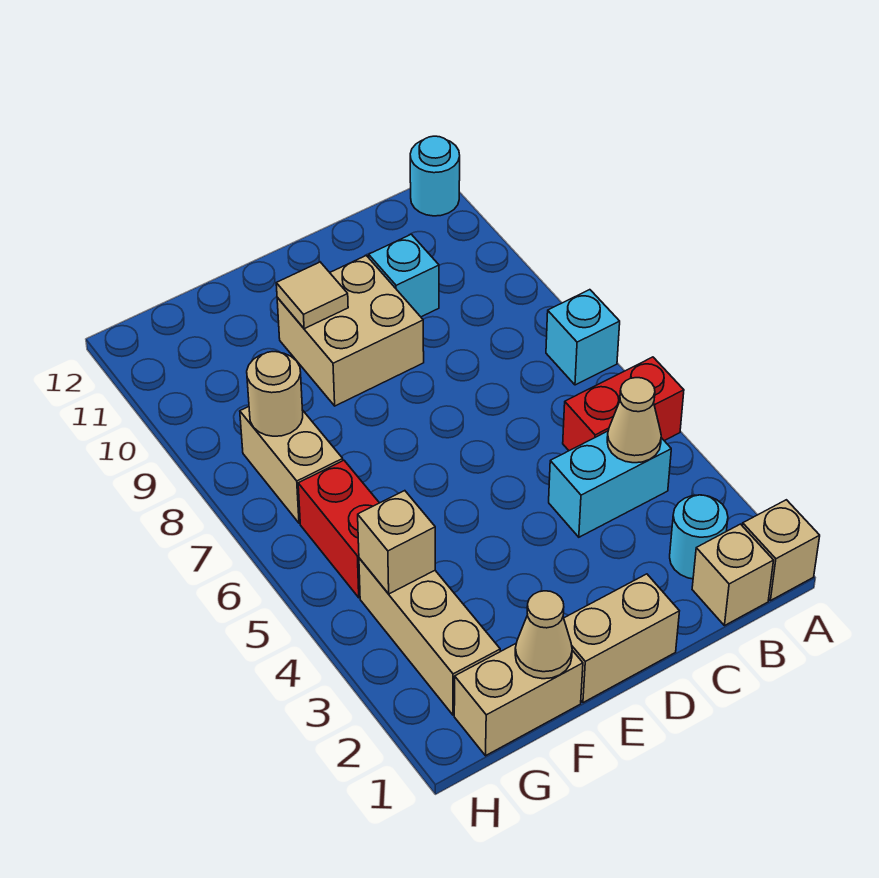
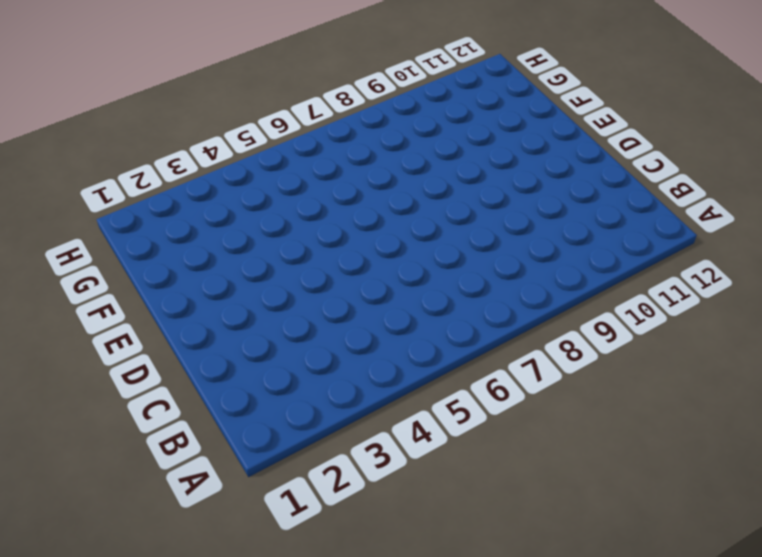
none -> tan 1x1 brick [742,500,820,601]
none -> red 1x2 brick [563,357,684,451]
none -> cyan 1x1 brick [546,290,620,385]

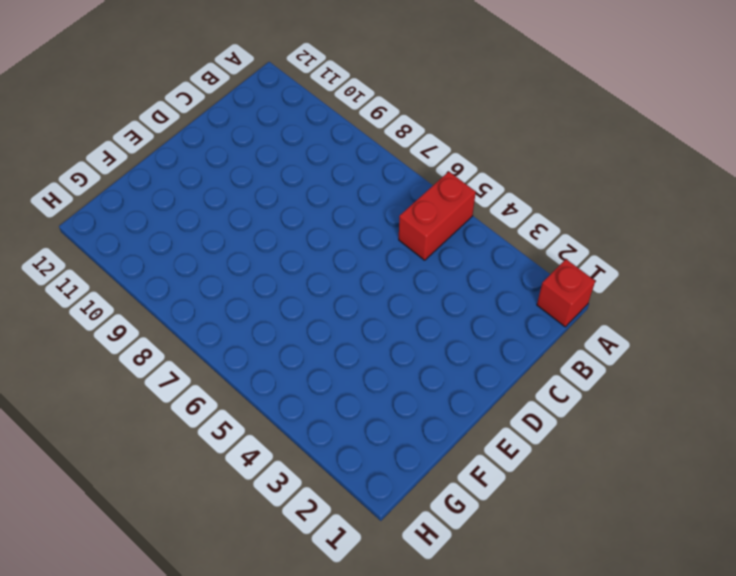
red 1x1 brick [537,259,595,327] -> tan 1x1 brick [742,500,820,601]
none -> cyan 1x1 brick [546,290,620,385]
none -> cyan 1x1 round brick [410,136,460,216]
none -> tan 1x1 brick [692,524,774,626]

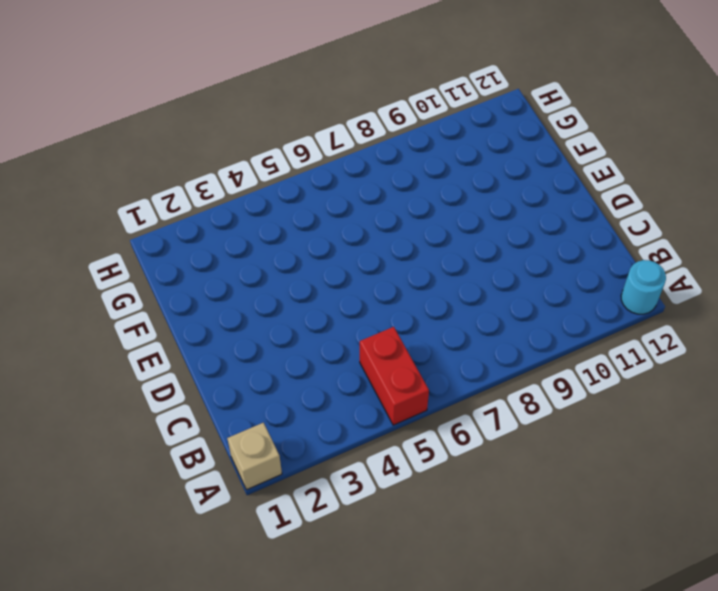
none -> cyan 1x1 brick [546,290,620,385]
none -> tan 1x1 brick [692,524,774,626]
none -> cyan 1x1 round brick [670,495,728,579]

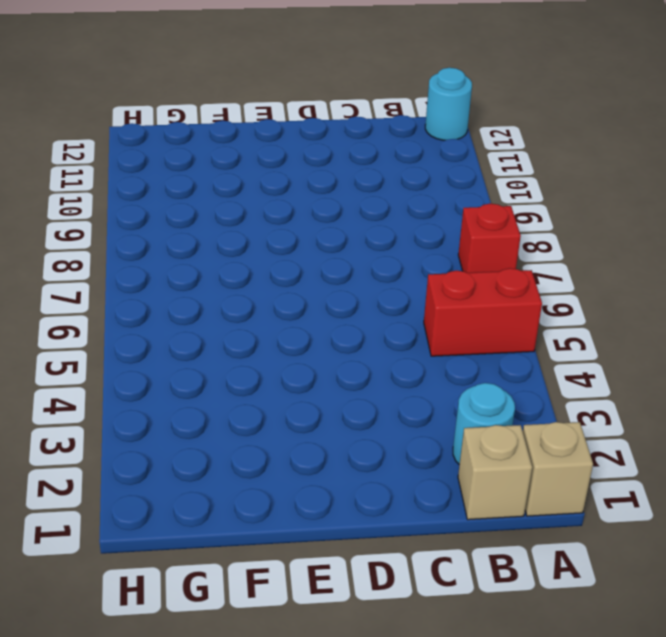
red 1x1 brick [458,204,521,273] -> cyan 1x1 brick [546,290,620,385]
none -> cyan 1x2 brick [549,431,671,537]
none -> cyan 1x1 brick [369,234,439,317]
none -> tan 1x2 brick [564,574,679,703]

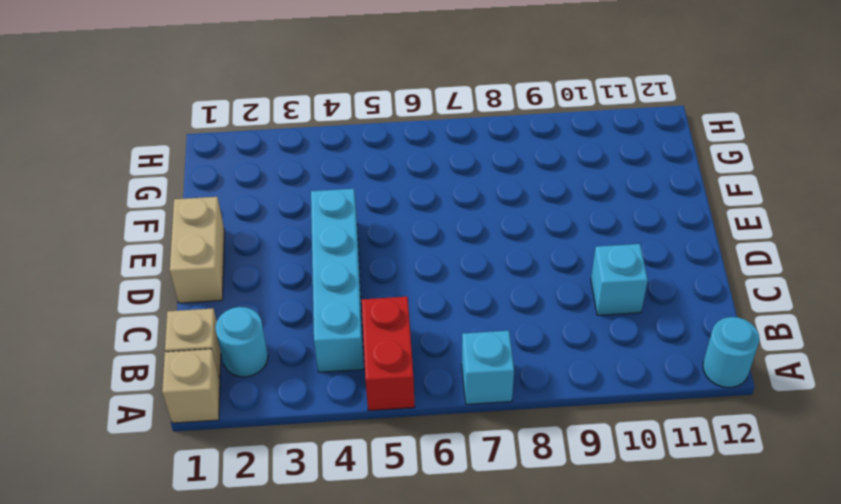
cyan 1x4 brick [311,189,364,372] -> cyan 1x2 brick [549,431,671,537]
none -> tan 2x2 brick [277,255,424,406]
none -> tan 1x2 brick [454,644,583,756]
none -> tan 1x3 brick [359,558,500,715]

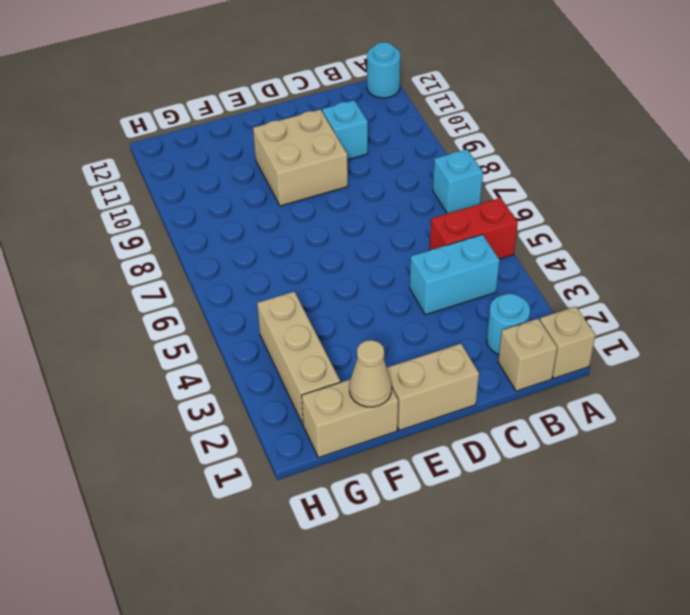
none -> red 1x2 brick [298,460,379,598]
none -> tan 1x2 brick [240,407,343,523]
none -> tan 1x1 cone [607,378,661,463]

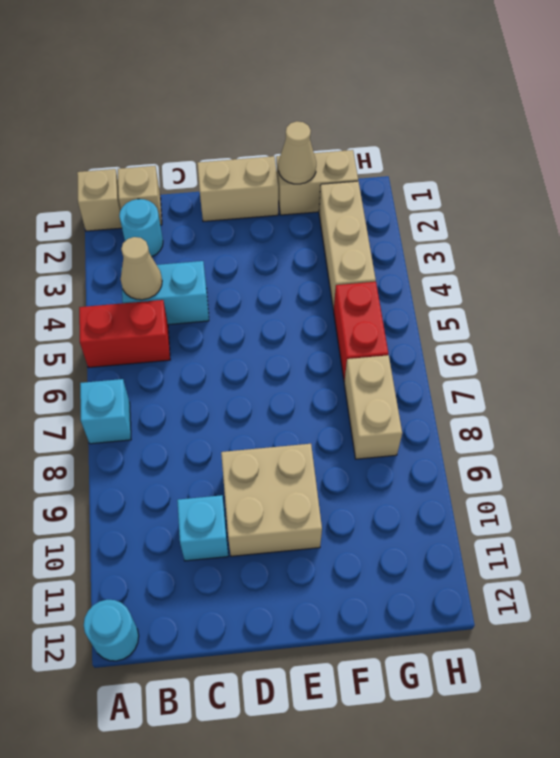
none -> tan 1x1 tile [276,262,348,329]
none -> tan 1x1 brick [358,491,435,594]
none -> tan 1x1 round brick [247,352,303,436]

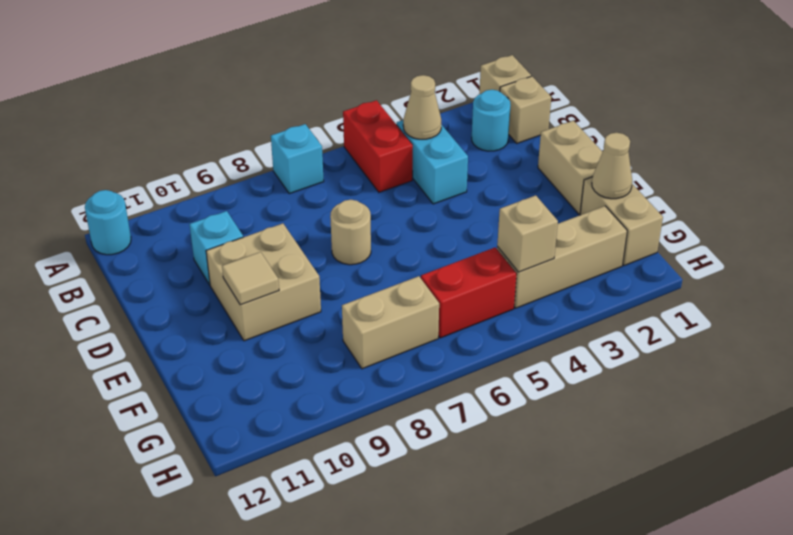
tan 1x1 round brick [330,200,371,265] -> tan 1x1 round brick moved to [247,352,303,436]

